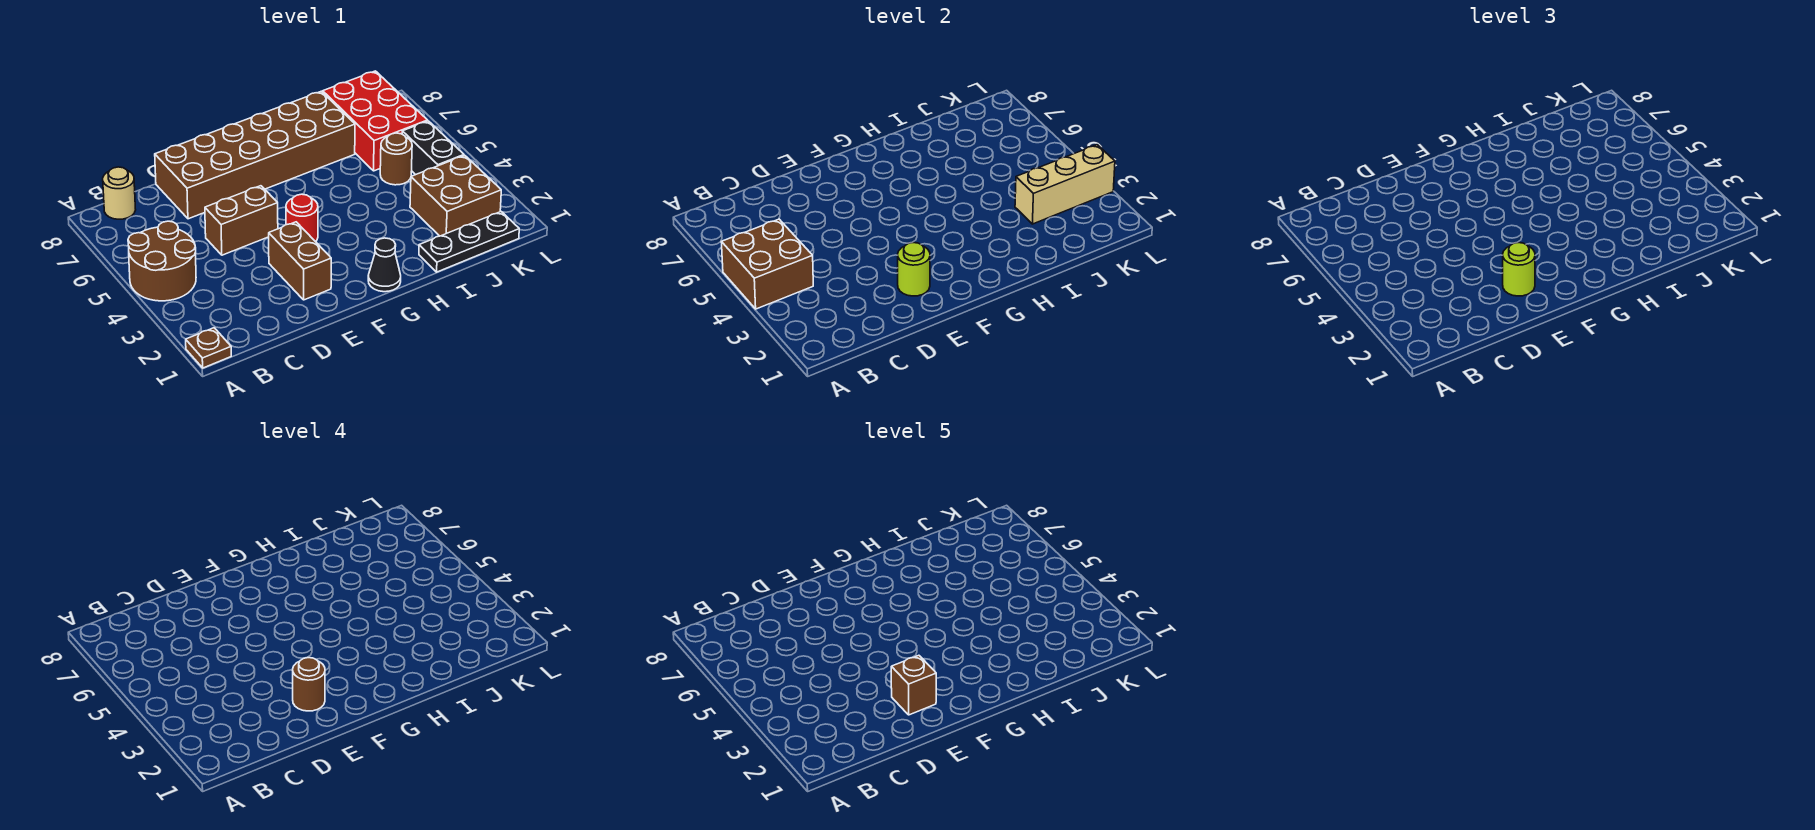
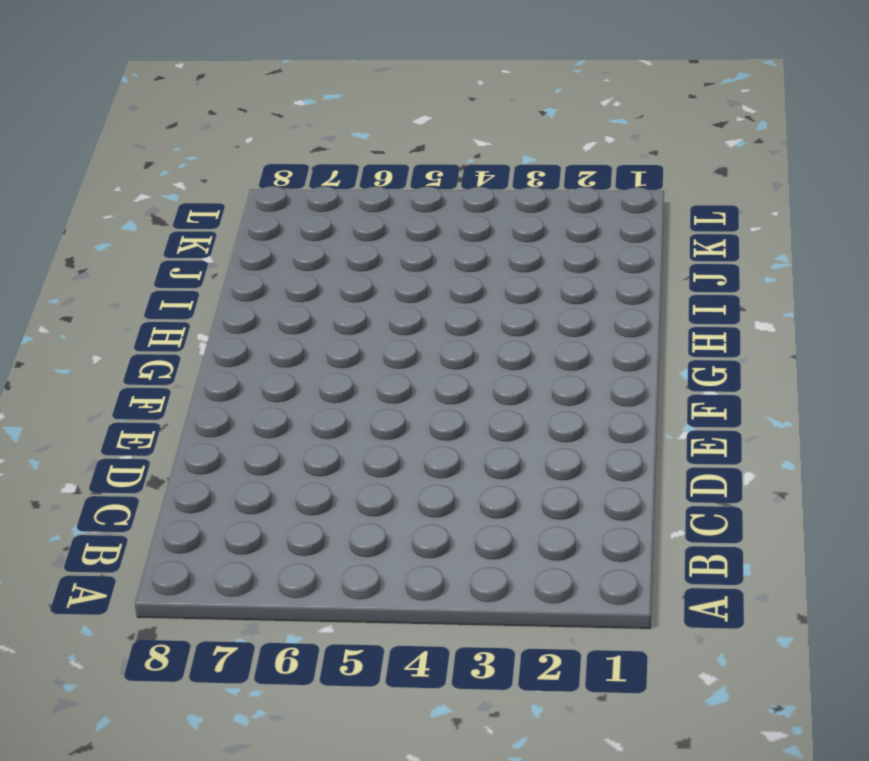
none -> brown 1x1 plate [186,328,231,368]
none -> brown 2x2 round brick [128,221,196,301]
none -> tan 1x1 round brick [103,167,136,219]

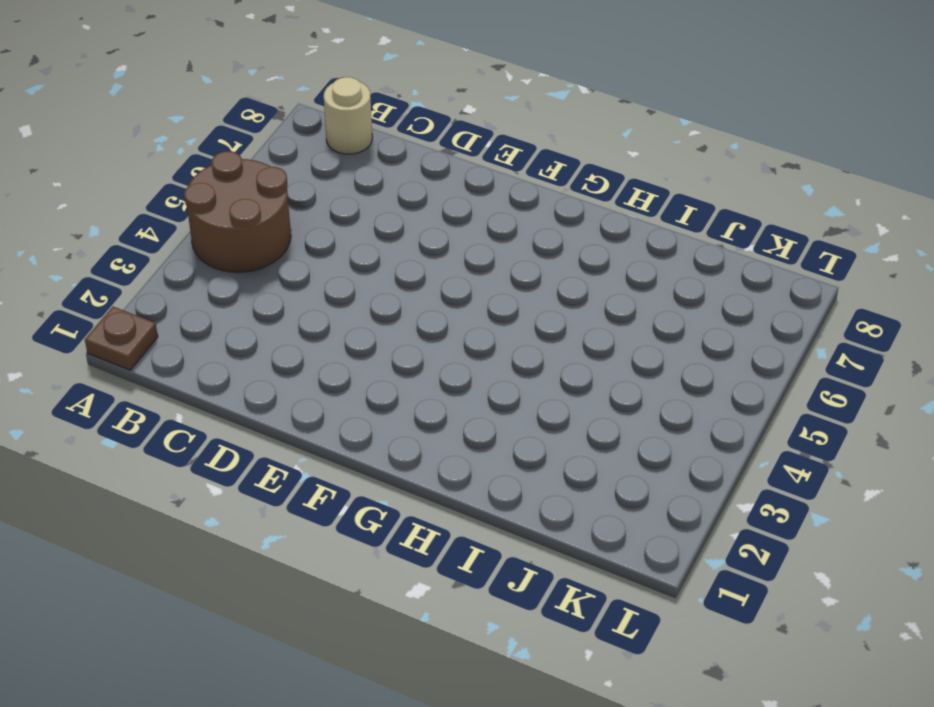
none -> brown 1x2 brick [205,186,278,255]
none -> brown 2x6 brick [155,91,355,219]
none -> brown 1x2 brick [269,222,331,300]

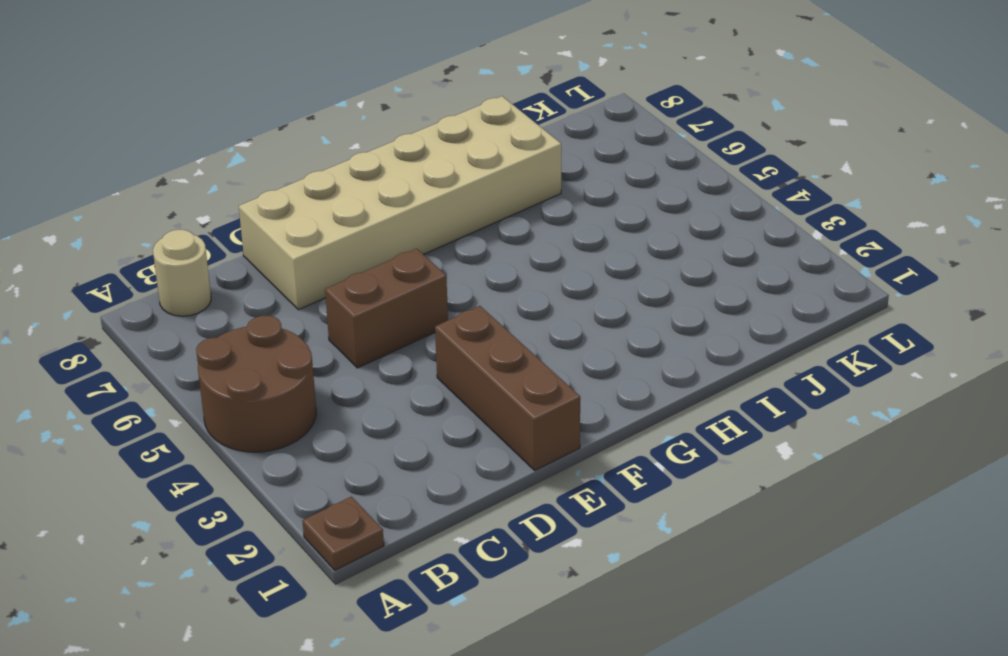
tan 2x6 brick [239,96,561,310] -> brown 2x6 brick [155,91,355,219]
brown 1x3 brick [435,306,580,470] -> brown 1x2 brick [269,222,331,300]
none -> red 1x1 round brick [286,194,318,242]
none -> black 1x1 cone [368,238,401,292]
none -> black 1x3 plate [419,212,519,272]

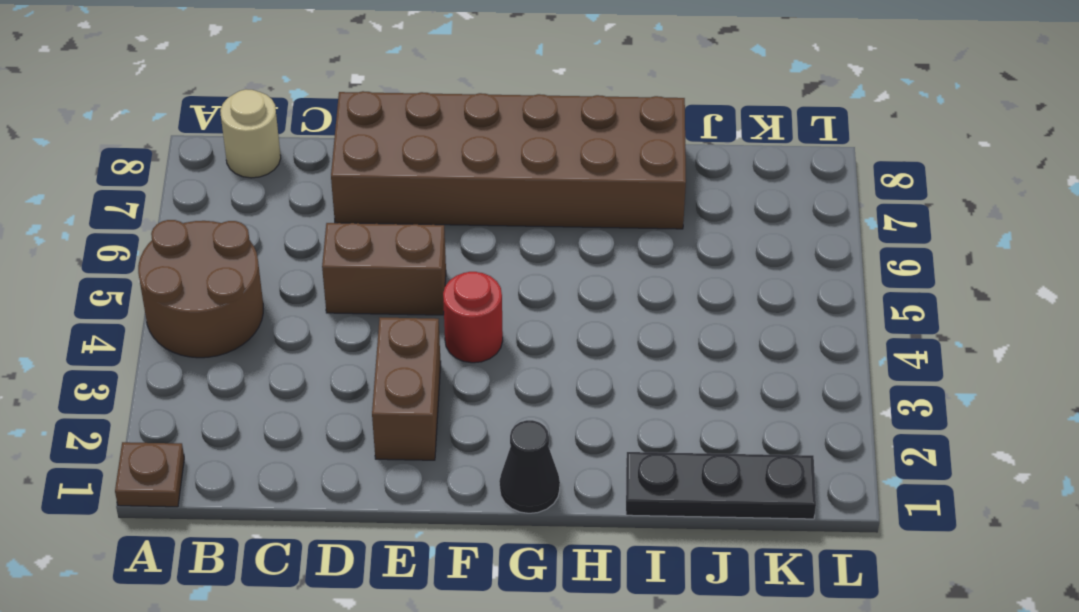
none -> brown 2x2 brick [410,155,501,236]
none -> brown 1x1 round brick [380,133,412,185]
none -> red 2x3 brick [323,71,428,171]

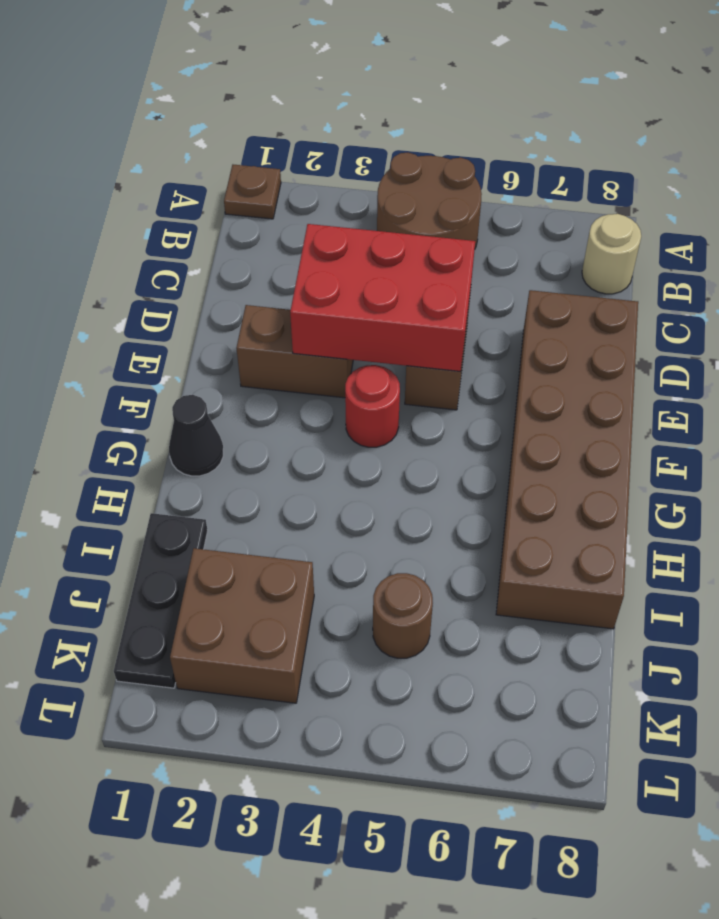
red 2x3 brick [290,224,475,372] -> red 2x3 brick moved to [323,71,428,171]
none -> black 1x2 brick [402,121,464,175]
none -> brown 2x2 brick [721,219,813,309]
none -> lime 1x1 round brick [898,243,930,296]

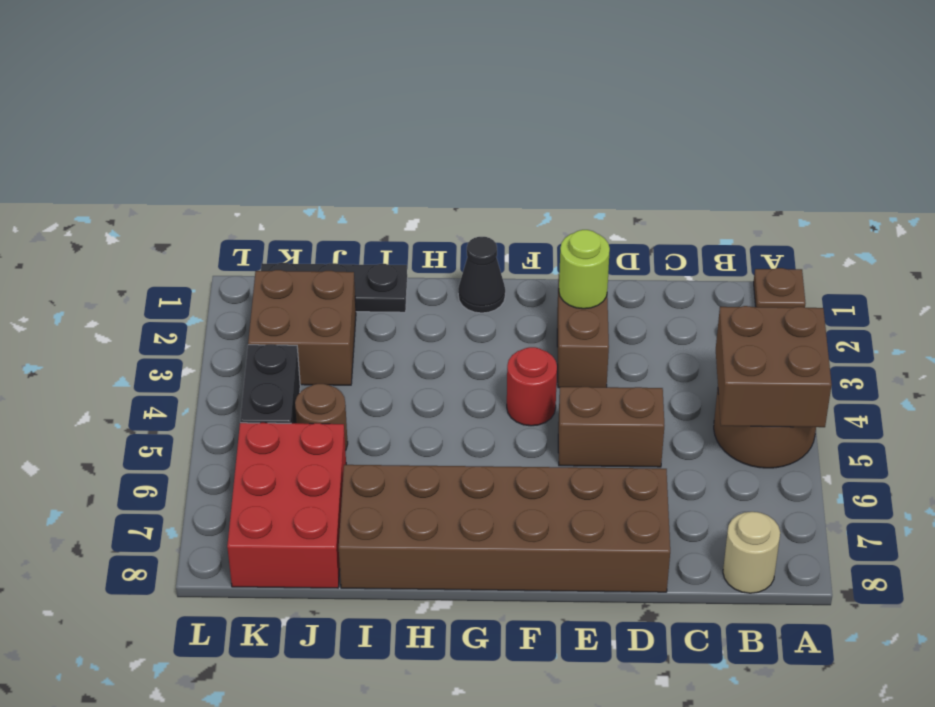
none -> tan 1x3 brick [1015,145,1115,224]
none -> lime 1x1 round brick [1503,243,1535,296]
none -> brown 1x1 round brick [293,658,325,711]

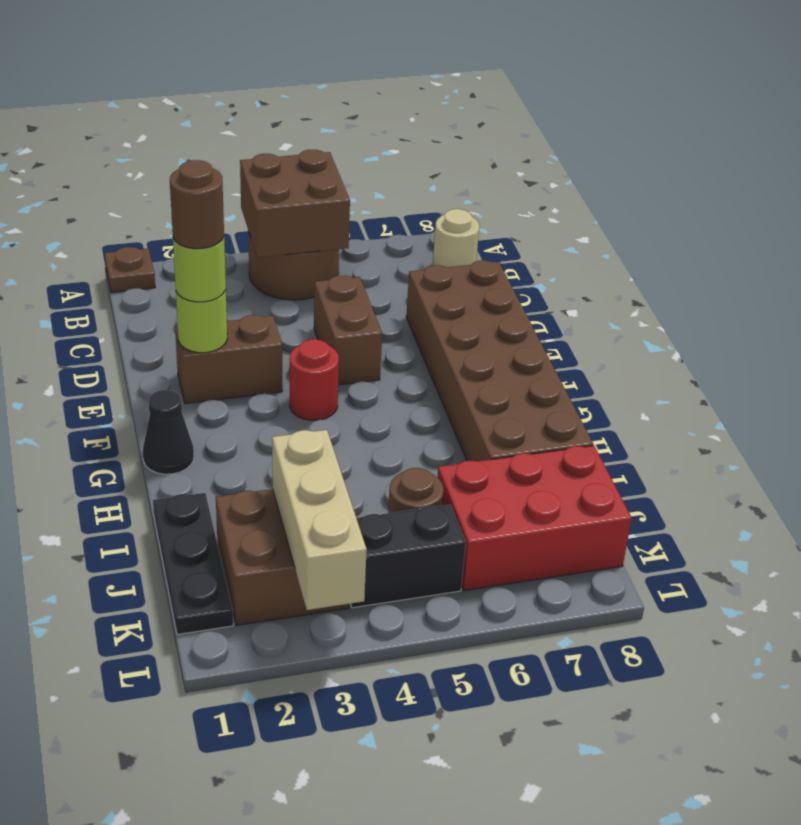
none -> brown 1x1 brick [891,655,936,715]

